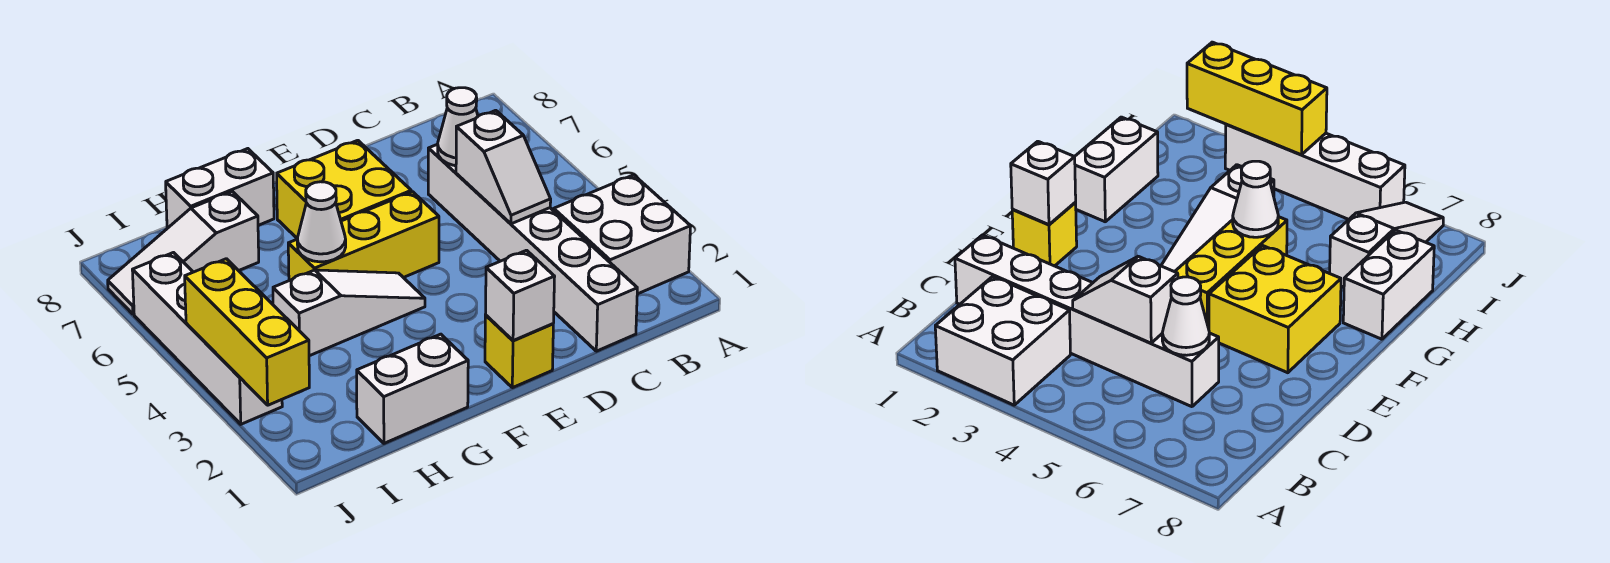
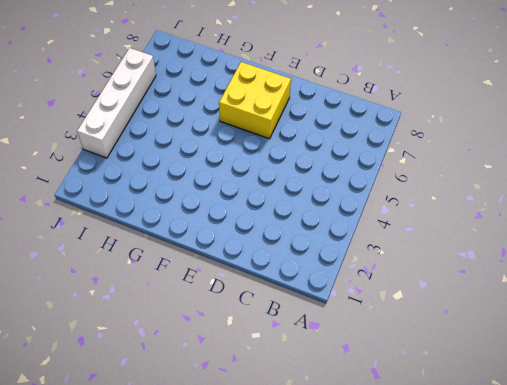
none -> white 2x2 brick [554,175,691,294]
none -> white 1x6 brick [428,144,637,351]
none -> yellow 1x1 brick [485,315,553,388]

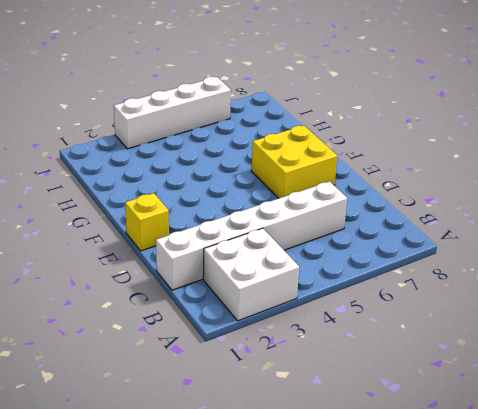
none -> yellow 1x3 brick [288,192,439,281]
none -> white 1x3 slope [273,270,425,356]
none -> white 1x2 brick [357,334,468,443]

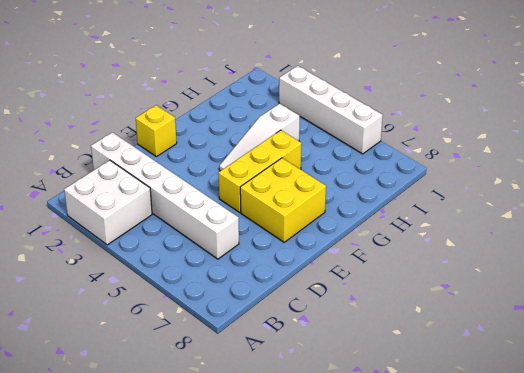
none -> white 1x2 brick [357,334,468,443]
none -> white 1x2 brick [166,149,274,228]
none -> white 1x3 slope [108,191,259,314]

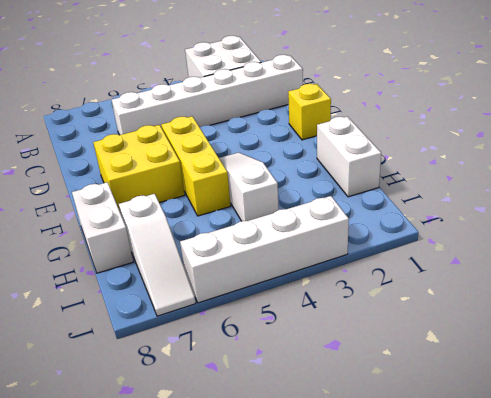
none -> white 1x2 slope [456,110,551,224]
none -> white 1x1 cone [438,88,478,166]
none -> white 1x1 brick [486,250,555,341]

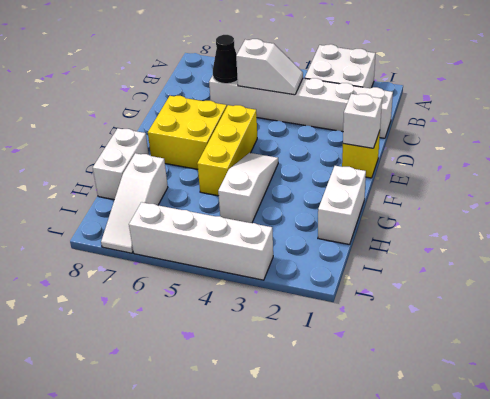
black 1x1 cone [213,35,238,84] -> white 1x1 cone [438,88,478,166]
none -> white 1x1 cone [297,182,346,262]
none -> yellow 1x3 brick [185,259,309,405]

